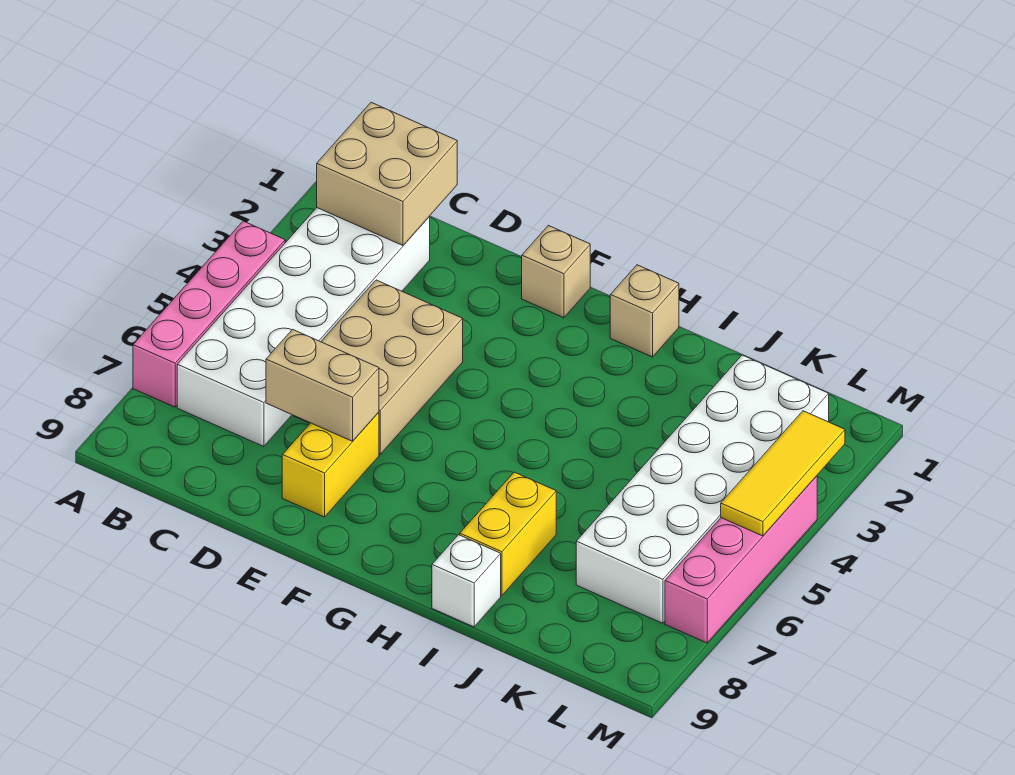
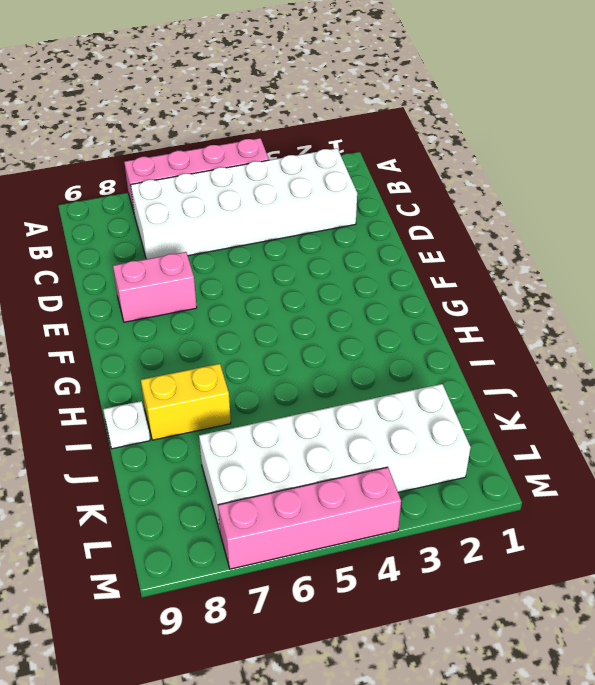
pink 1x2 brick [113,252,197,322] -> yellow 1x2 brick [282,412,379,517]
white 1x1 plate [103,401,150,449] -> white 1x1 brick [432,535,501,627]
none -> tan 2x3 brick [294,280,463,454]
none -> tan 1x1 brick [522,225,590,318]
none -> tan 1x1 brick [610,265,679,357]

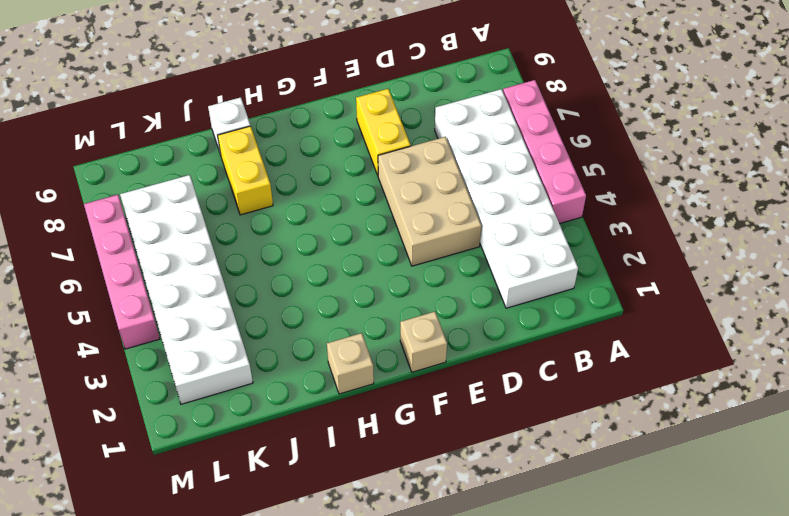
none -> tan 2x2 brick [317,102,457,245]
none -> tan 1x2 brick [266,329,379,441]
none -> yellow 1x3 tile [721,411,845,536]

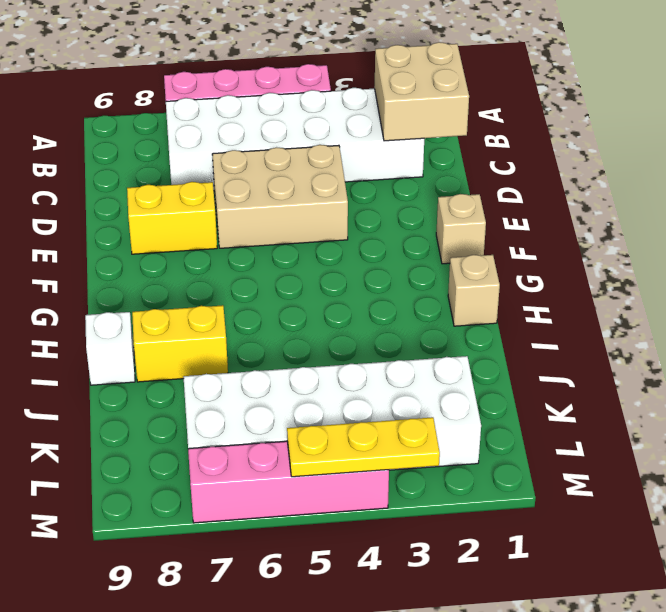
yellow 1x3 plate [287,417,440,477] -> yellow 1x3 tile [721,411,845,536]
none -> tan 1x2 brick [266,329,379,441]

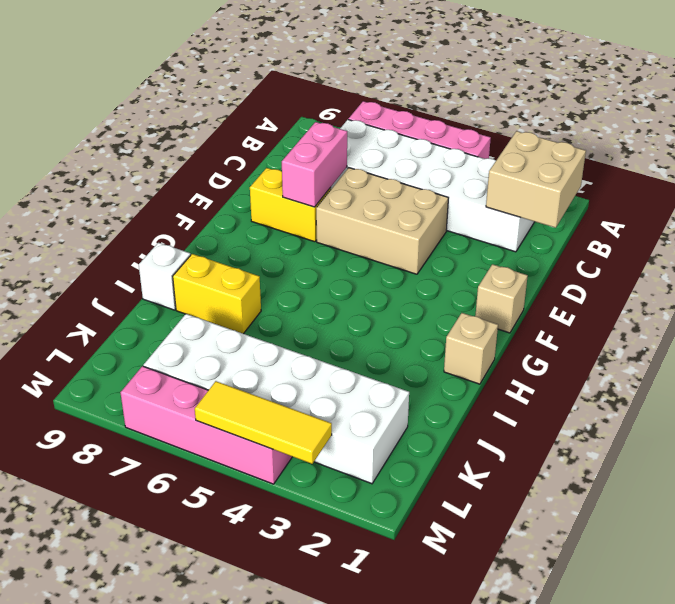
pink 1x2 brick [282,122,347,207] -> tan 1x2 brick [266,329,379,441]

